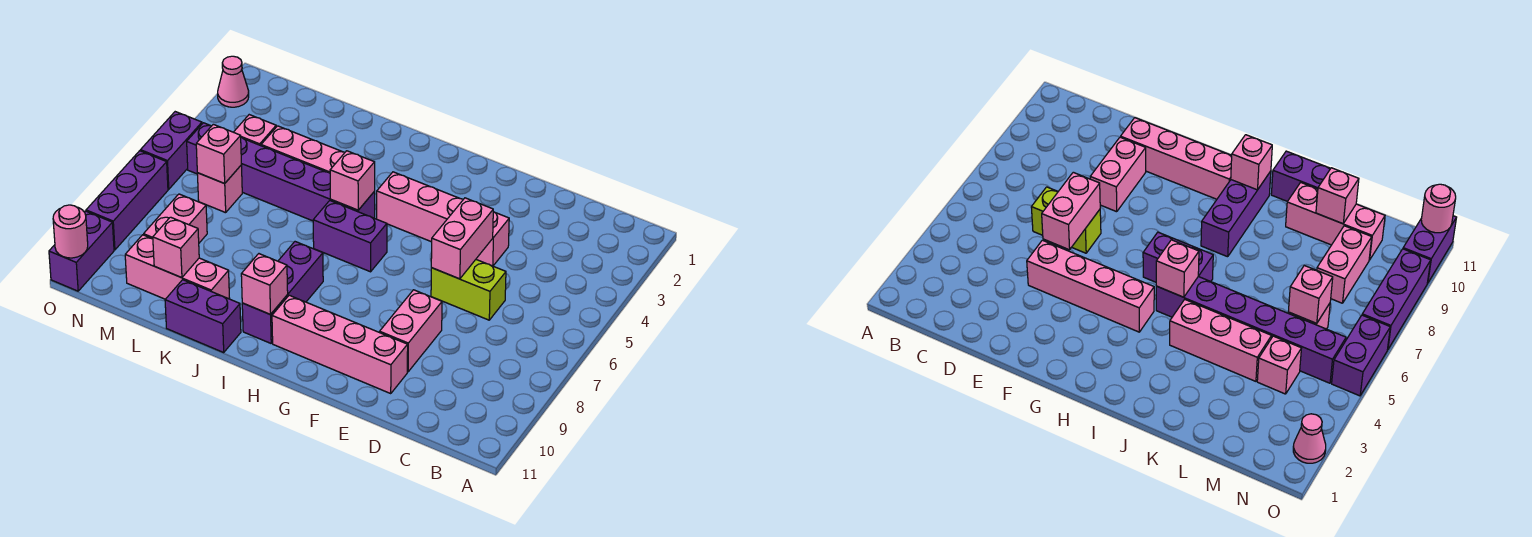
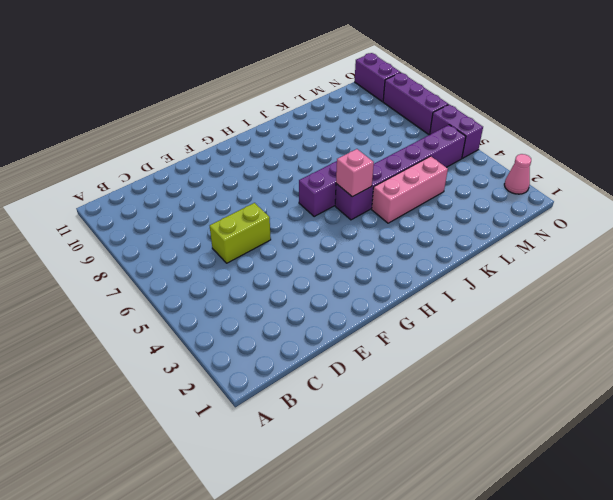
none -> pink 1x4 brick [377,172,509,266]
none -> pink 1x2 brick [380,290,442,372]
none -> pink 1x4 brick [272,295,408,393]

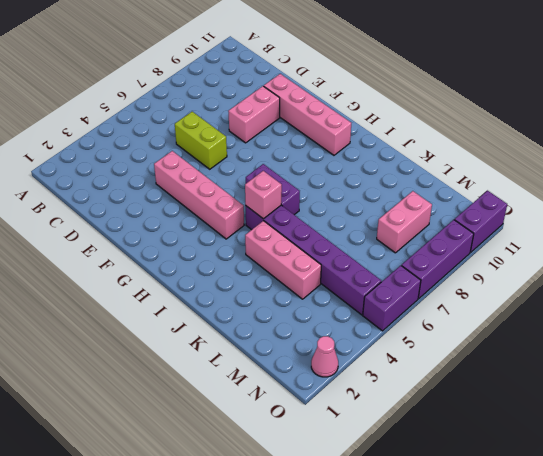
none -> purple 1x3 brick [242,242,323,343]
none -> purple 1x2 brick [165,280,241,352]
none -> pink 1x3 brick [125,235,230,299]

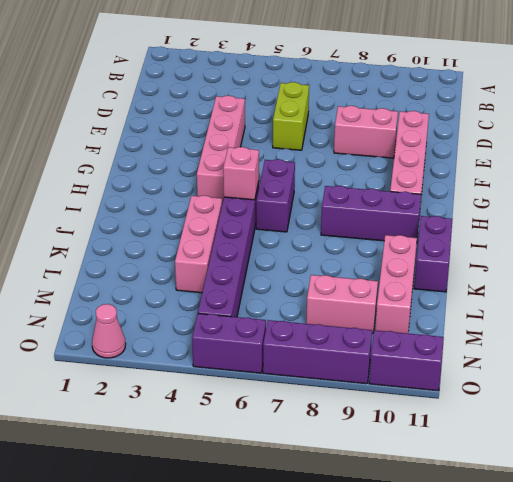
none -> pink 1x1 brick [234,115,276,146]
none -> pink 1x1 brick [197,165,242,213]
none -> pink 1x2 brick [431,198,493,279]

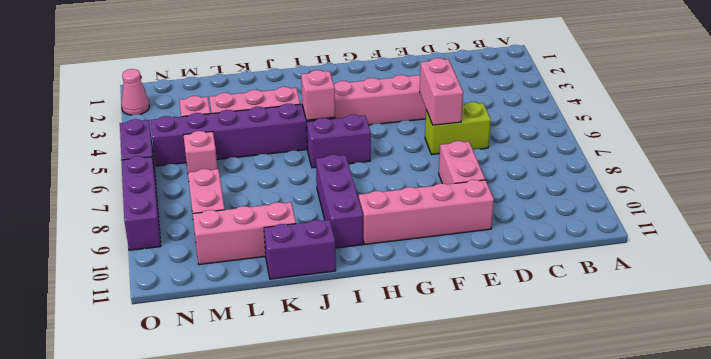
none -> purple 1x2 brick [49,211,114,291]
none -> pink 1x1 brick [241,254,288,315]
none -> pink 1x1 brick [153,217,199,278]

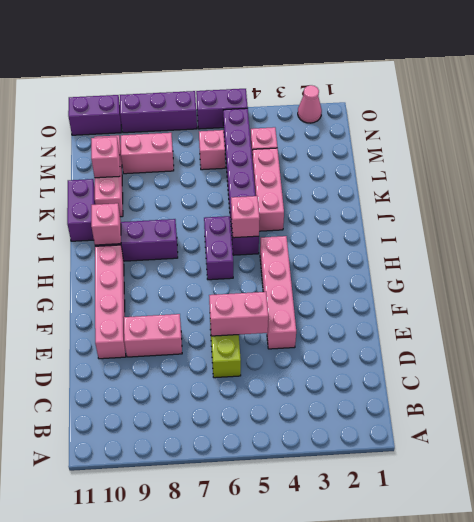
none -> pink 1x1 brick [196,124,241,183]
none -> pink 1x1 round brick [53,205,88,258]

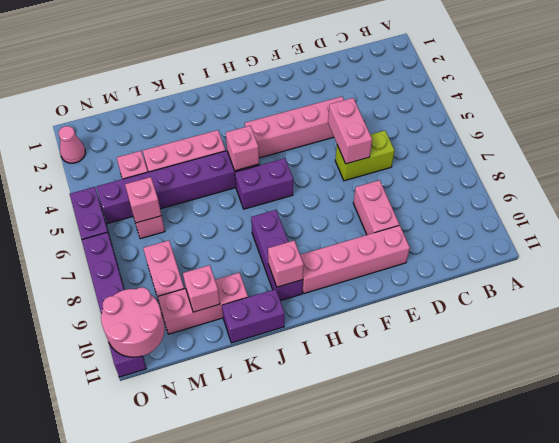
pink 2x2 round brick [101,287,165,357] -> pink 1x1 round brick [53,205,88,258]

